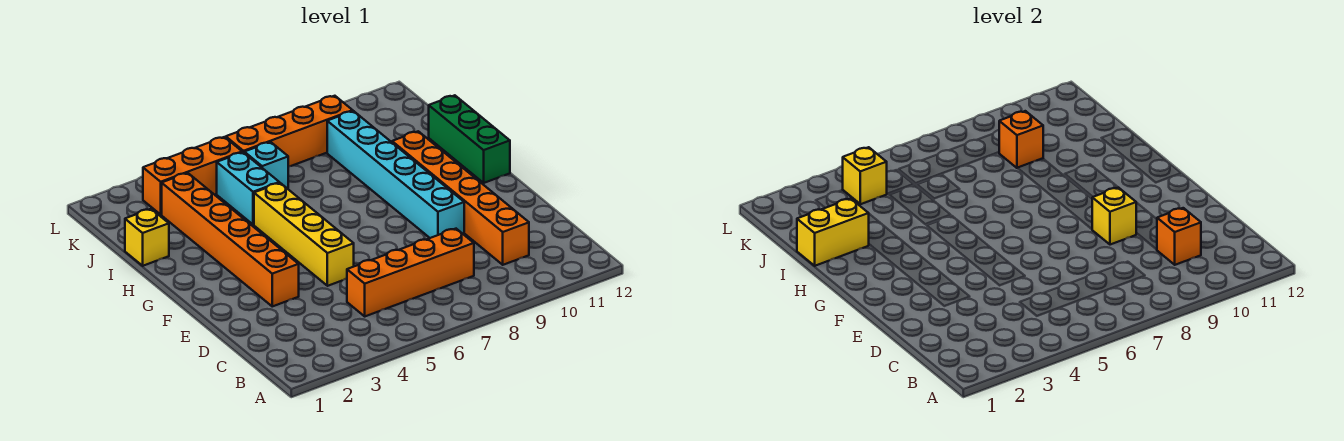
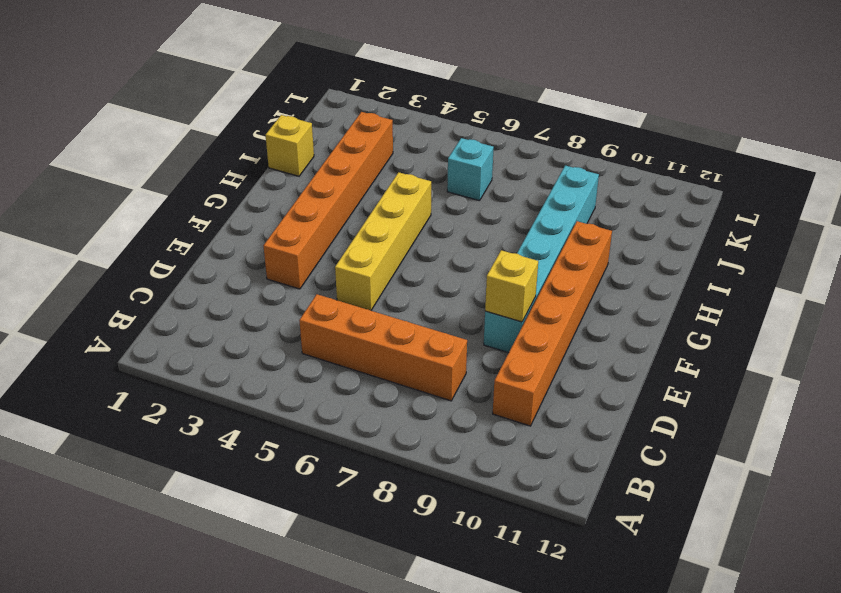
none -> green 1x3 brick [429,95,510,183]
none -> cyan 1x2 brick [217,152,279,225]
none -> orange 1x3 brick [143,137,242,214]

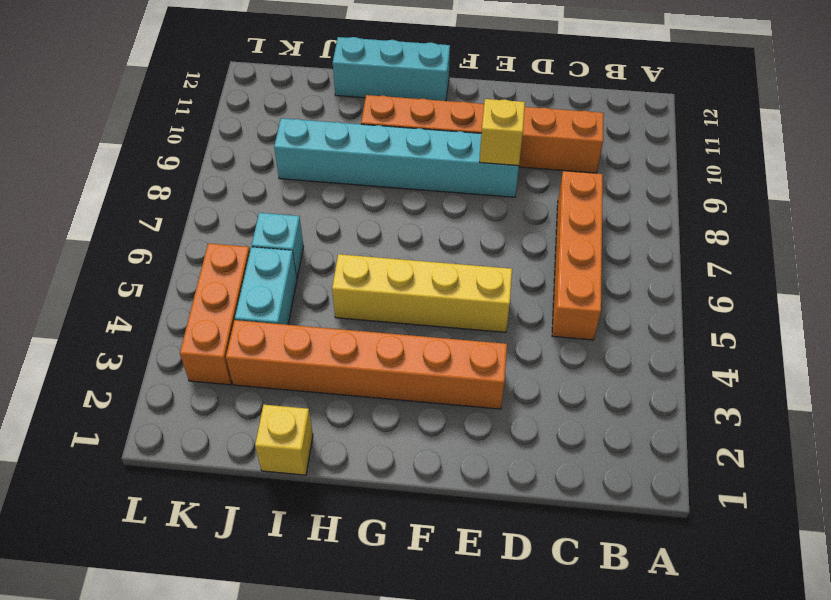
cyan 1x3 brick [333,37,450,101] -> green 1x3 brick [429,95,510,183]
cyan 1x2 brick [235,247,297,325] -> cyan 1x2 brick turned to [217,152,279,225]
none -> orange 1x4 brick [226,96,353,166]
none -> orange 1x1 brick [1157,208,1201,265]
none -> yellow 1x2 brick [797,199,869,266]

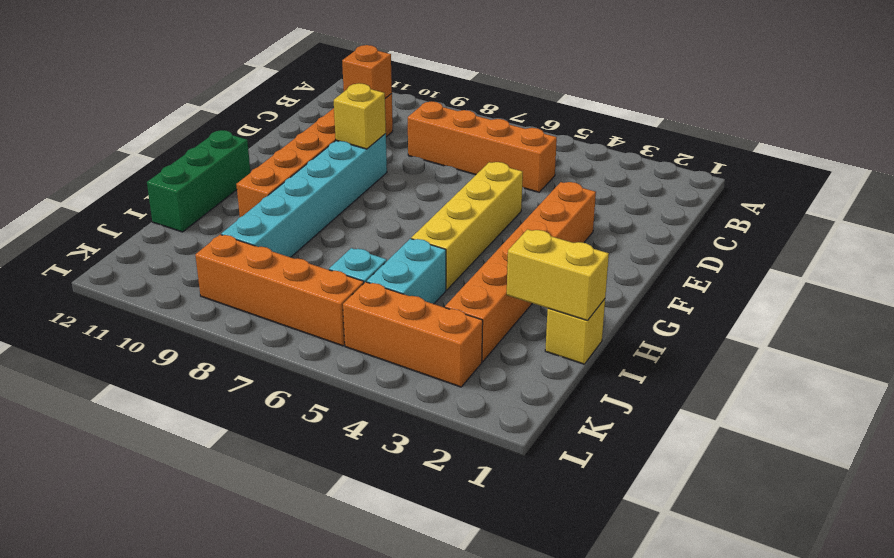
none -> orange 1x1 brick [999,111,1043,168]
none -> yellow 1x1 brick [843,147,887,204]

